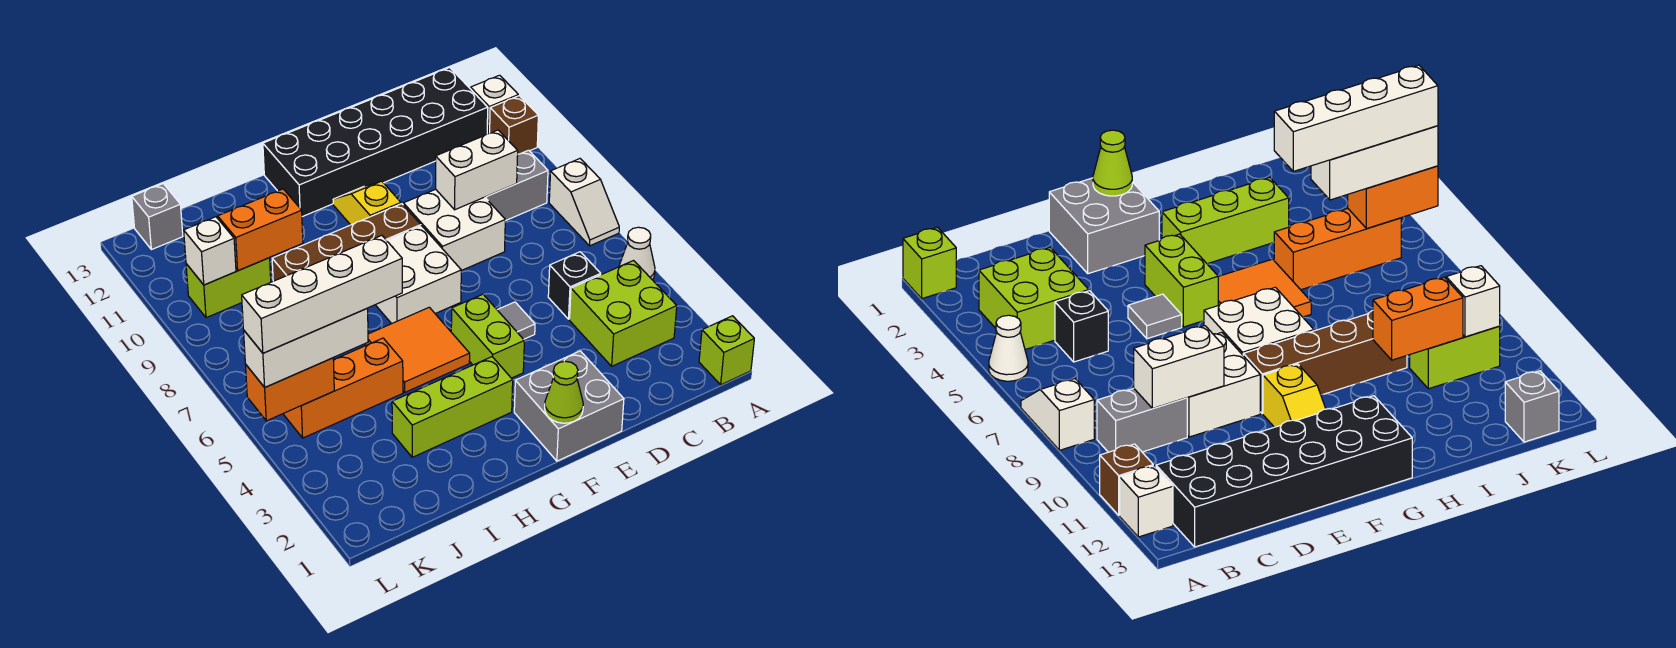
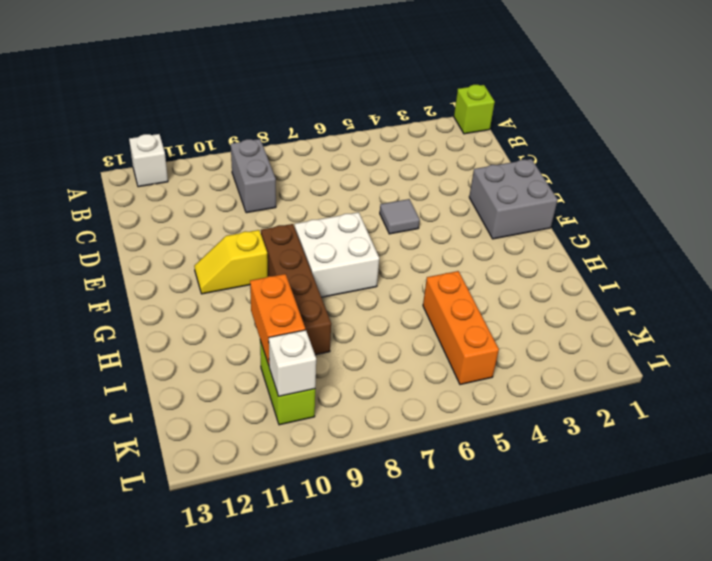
none -> white 1x1 cone [619,227,655,280]
none -> white 1x2 slope [549,159,619,246]
none -> brown 1x1 brick [490,96,538,154]

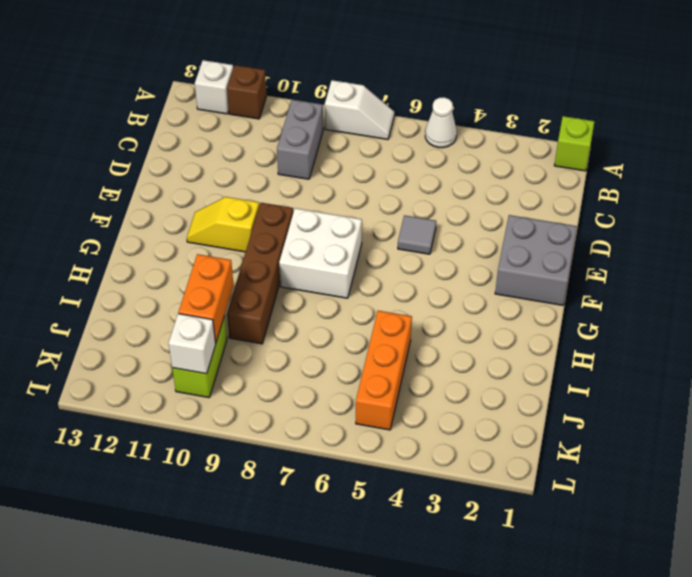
none -> lime 2x2 brick [570,261,677,366]
none -> black 2x6 brick [263,68,488,217]
none -> black 1x1 brick [548,252,601,319]

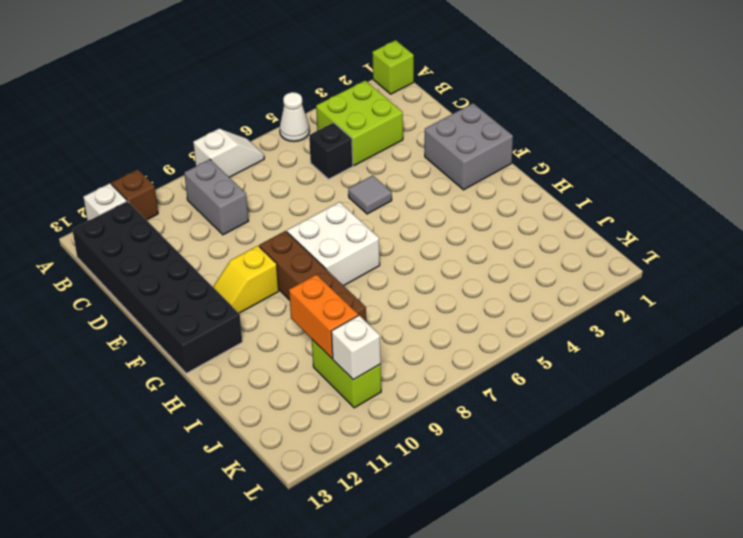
none -> white 2x2 brick [403,189,505,271]
none -> lime 1x2 brick [451,294,524,378]
none -> lime 1x3 brick [392,357,513,457]

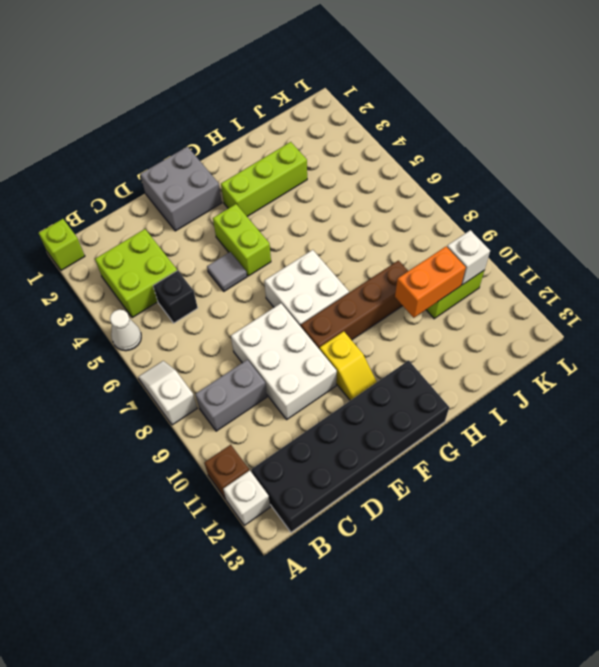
white 2x3 brick [231,303,337,419] -> white 2x2 brick [403,189,505,271]
none -> orange 2x2 tile [365,307,470,392]
none -> orange 1x3 brick [284,338,403,438]
none -> grey 1x1 brick [132,184,183,250]

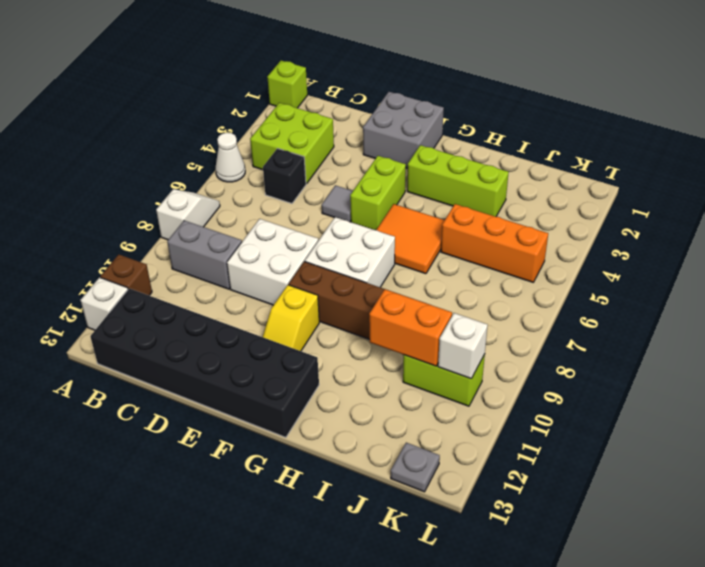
grey 1x1 plate [391,443,440,492] -> grey 1x1 brick [132,184,183,250]
none -> white 1x2 brick [436,130,518,210]
none -> lime 1x1 cone [545,361,583,423]
none -> orange 1x2 brick [245,358,334,421]

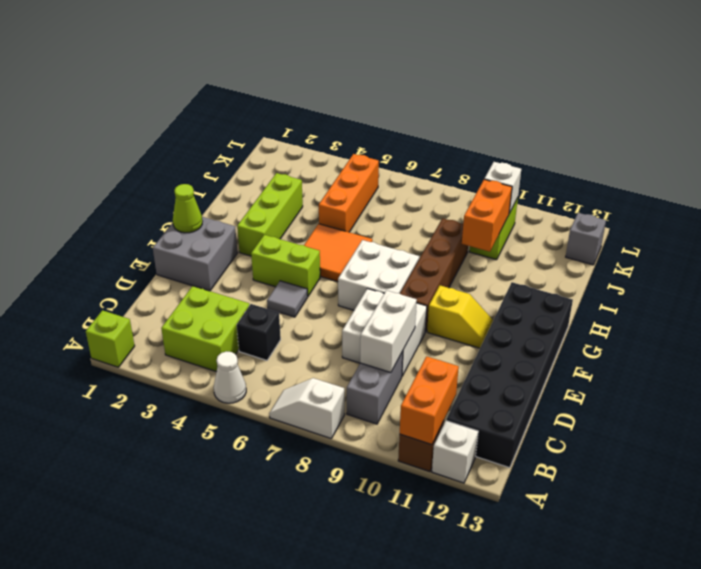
orange 1x2 brick [400,356,459,445] -> orange 1x2 brick moved to [245,358,334,421]
none -> white 1x3 brick [244,308,368,387]
none -> white 1x4 brick [242,235,402,353]

